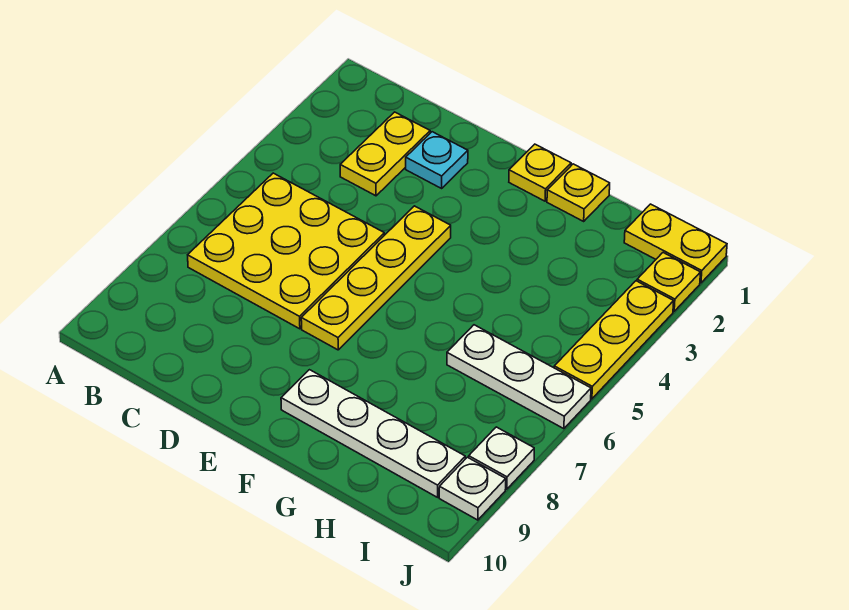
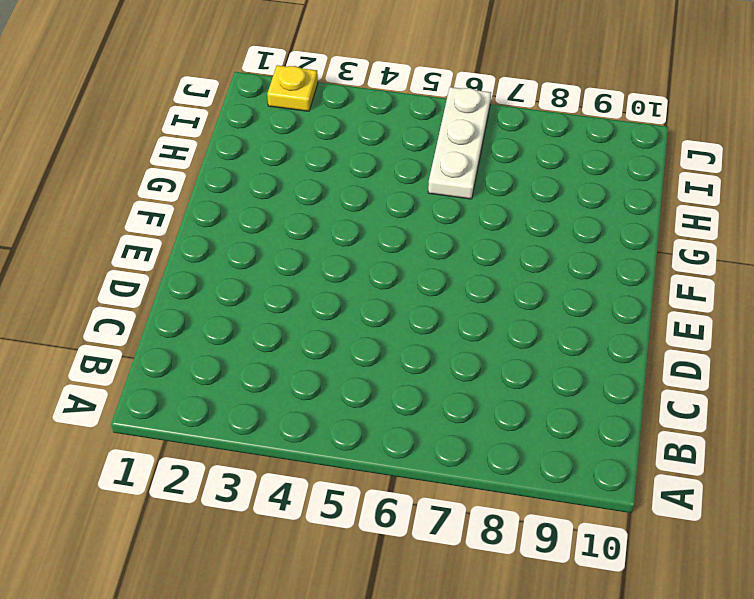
none -> yellow 3x3 plate [188,173,384,329]
none -> yellow 1x2 plate [340,112,430,196]
none -> cyan 1x1 plate [406,132,468,188]

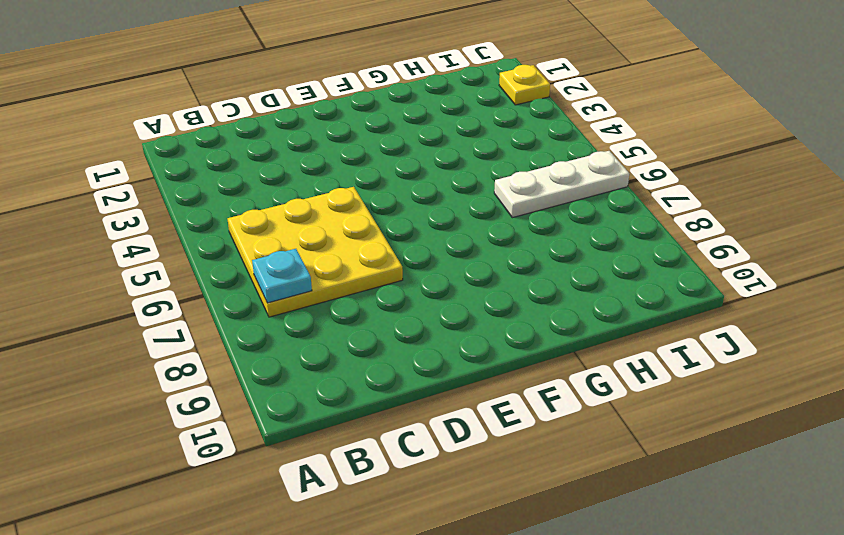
cyan 1x1 plate [252,249,312,303] -> cyan 1x1 plate moved to [406,132,468,188]
none -> yellow 1x2 plate [340,112,430,196]
none -> yellow 1x4 plate [301,206,451,350]
none -> yellow 1x1 plate [509,144,571,201]

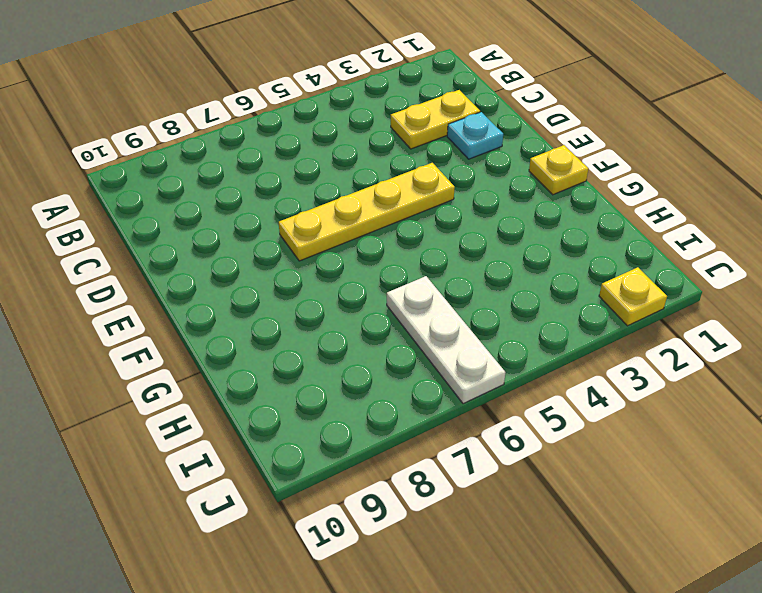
none -> yellow 3x3 plate [188,173,384,329]
none -> white 1x4 plate [281,370,465,497]
none -> yellow 1x1 plate [547,164,610,221]

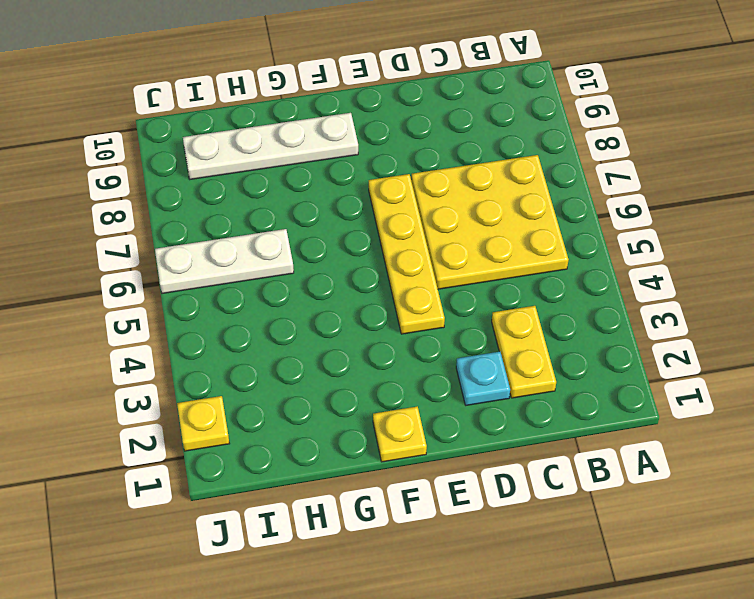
none -> yellow 1x1 plate [547,164,610,221]
none -> yellow 1x2 plate [624,204,727,283]
none -> yellow 1x3 plate [554,281,674,399]

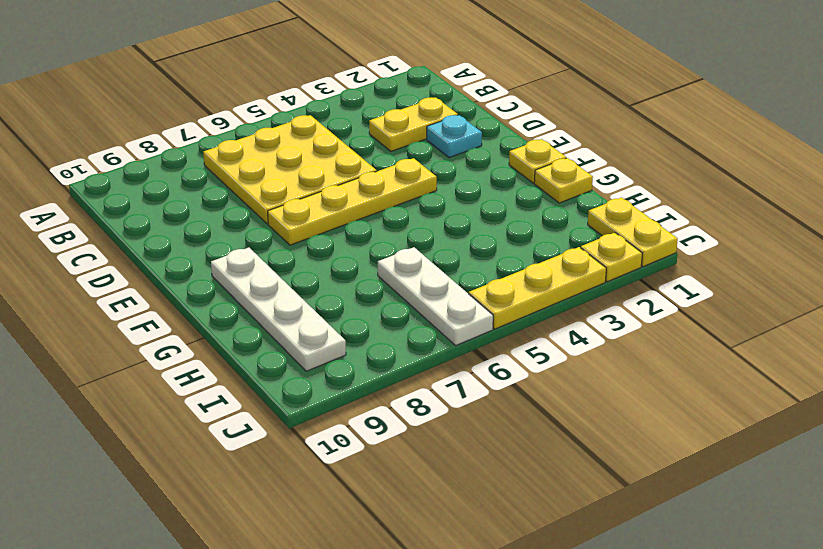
none -> white 1x1 plate [469,427,534,489]
none -> white 1x1 plate [439,457,506,520]

